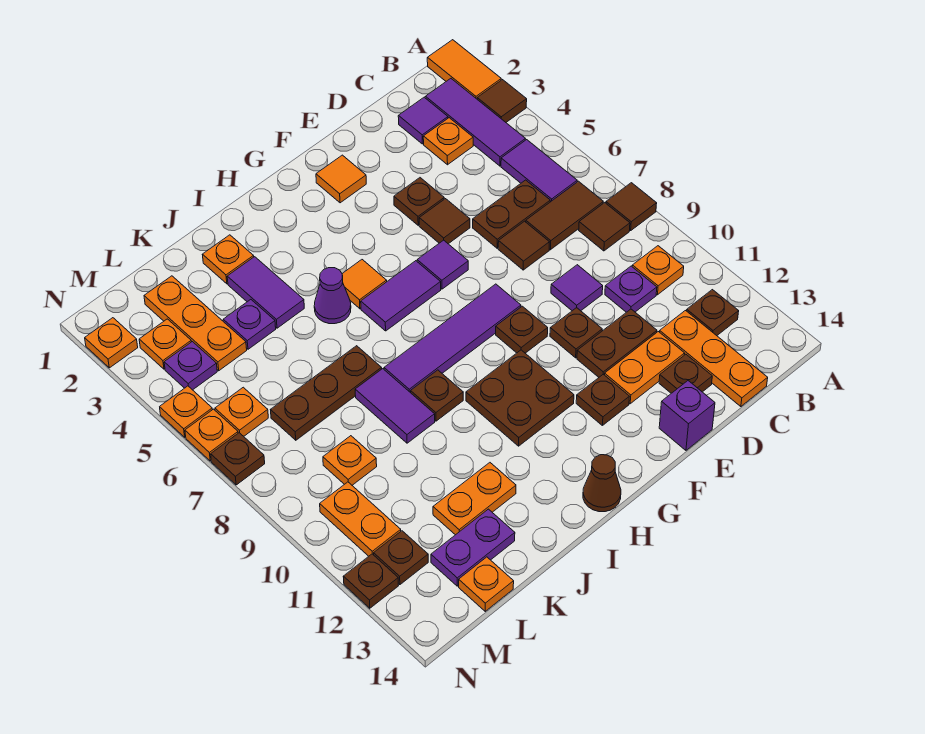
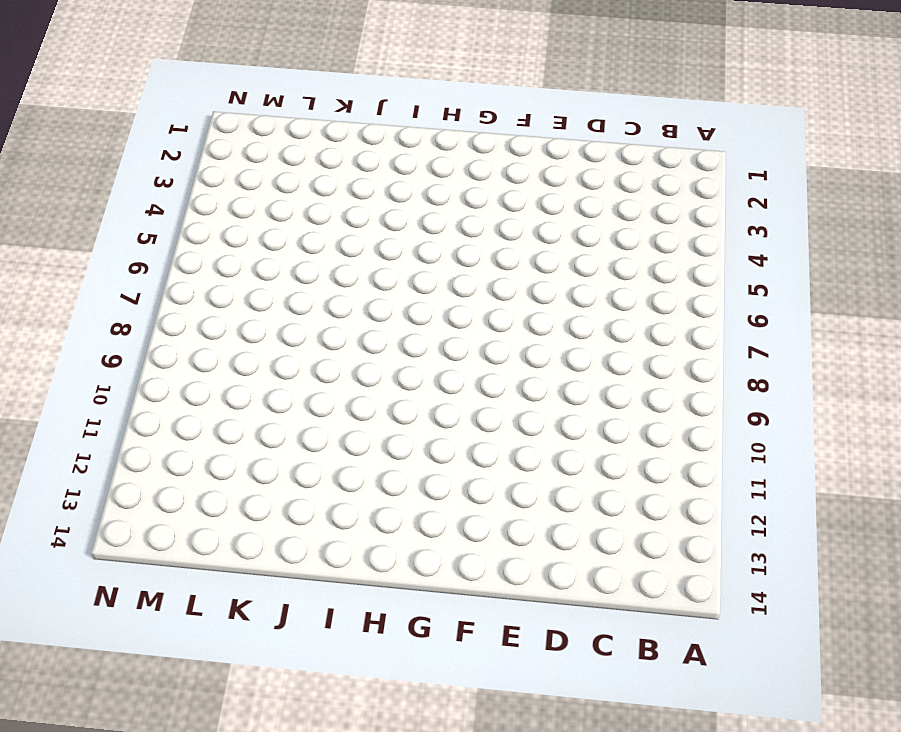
none -> orange 1x2 tile [427,40,501,99]
none -> brown 1x1 tile [477,80,527,122]
none -> brown 1x1 tile [606,183,657,231]
none -> purple 1x3 tile [425,79,525,166]

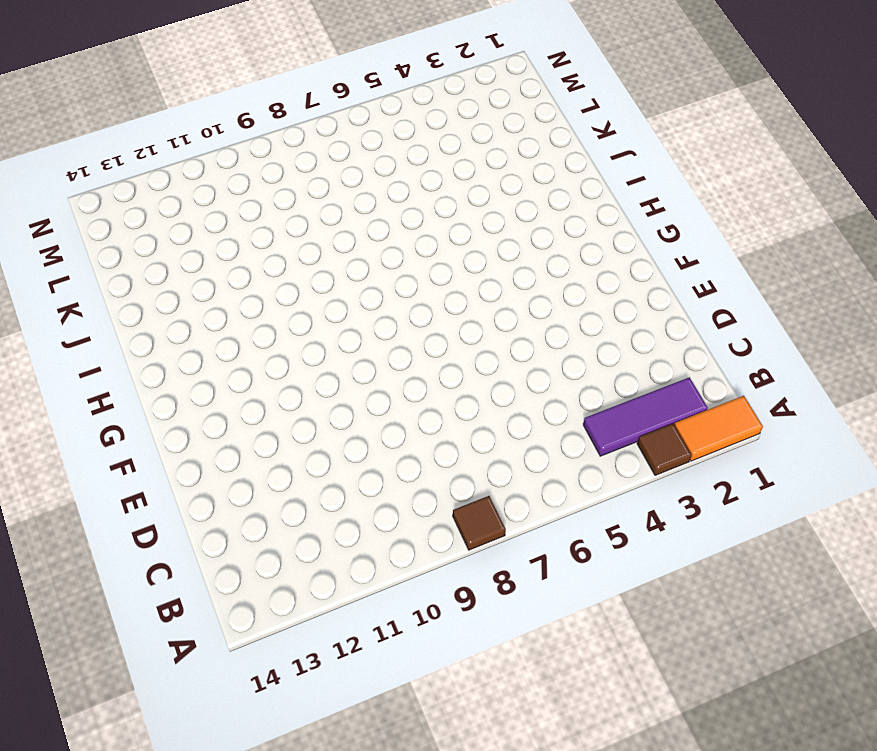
none -> purple 1x2 tile [501,140,577,202]
none -> brown 1x2 tile [526,181,603,250]
none -> brown 1x1 tile [579,203,630,251]
none -> orange 1x1 plate [632,246,684,295]

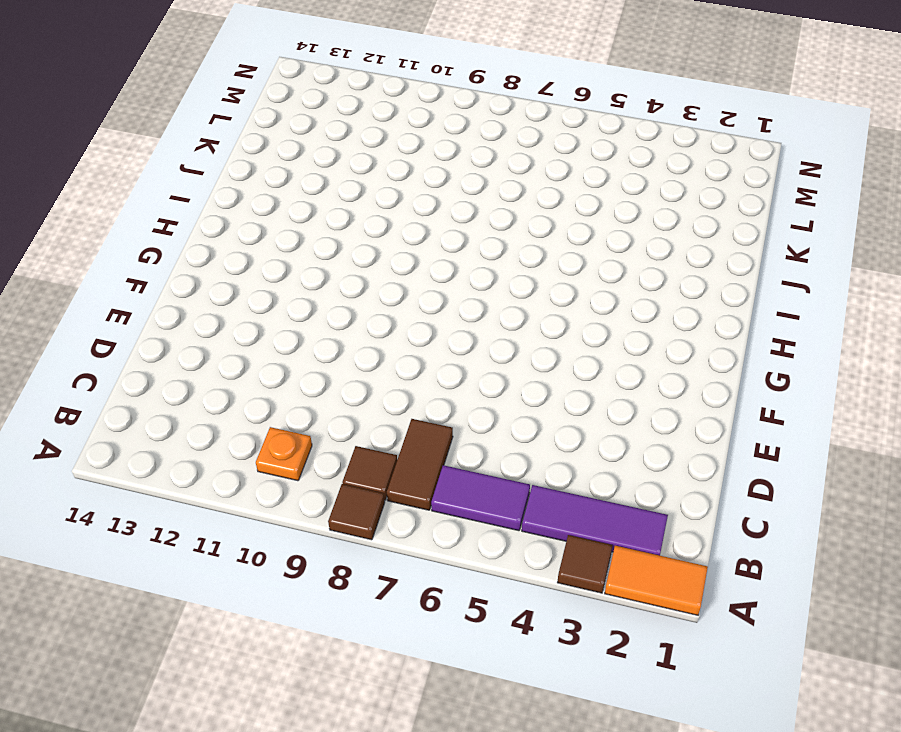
none -> brown 1x1 plate [687,290,739,336]
none -> purple 1x1 tile [398,97,448,144]
none -> orange 1x1 plate [423,118,473,165]
none -> brown 1x2 plate [473,180,550,248]

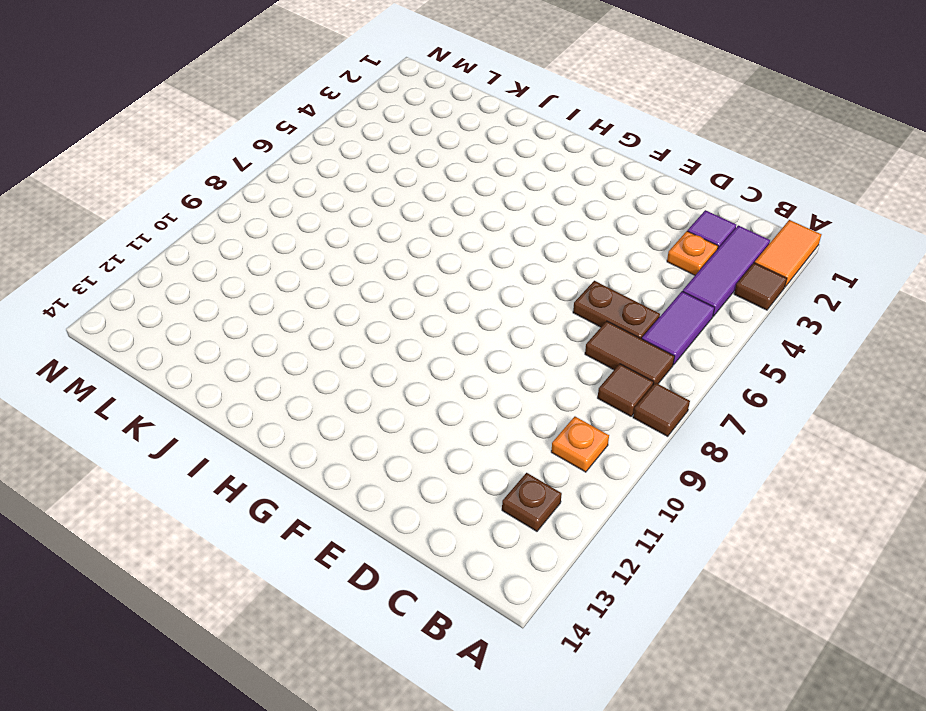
none -> purple 1x1 plate [605,266,657,312]
none -> orange 1x3 plate [660,311,768,407]
none -> brown 1x1 tile [498,221,549,270]
none -> purple 1x1 tile [551,265,603,311]

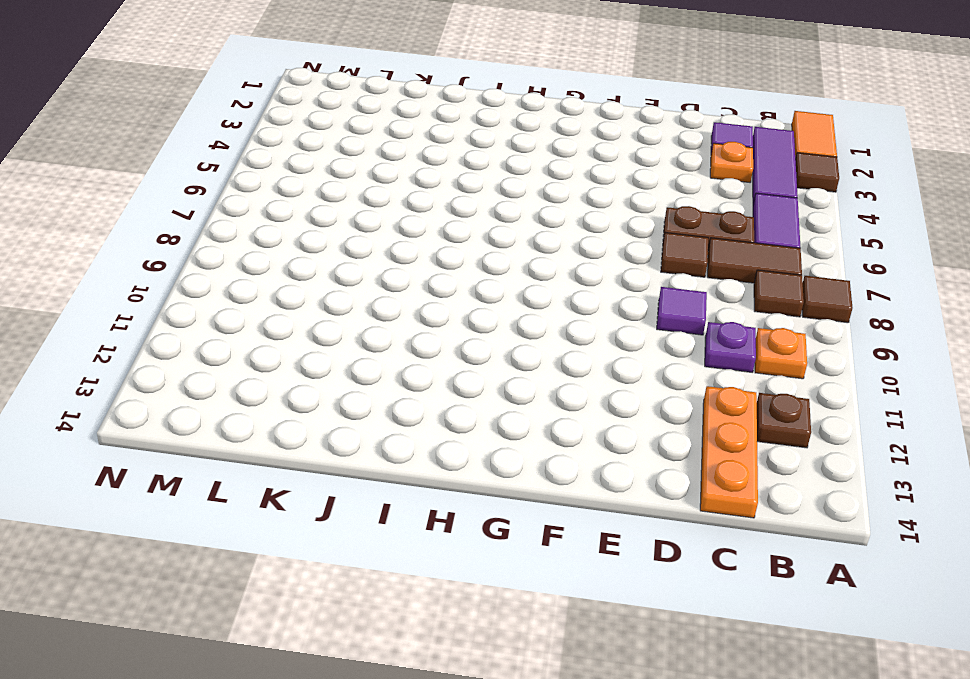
none -> brown 1x2 plate [577,309,657,377]
none -> orange 1x2 plate [605,332,685,404]
none -> brown 1x1 plate [659,354,712,393]
none -> brown 1x1 plate [394,178,444,225]

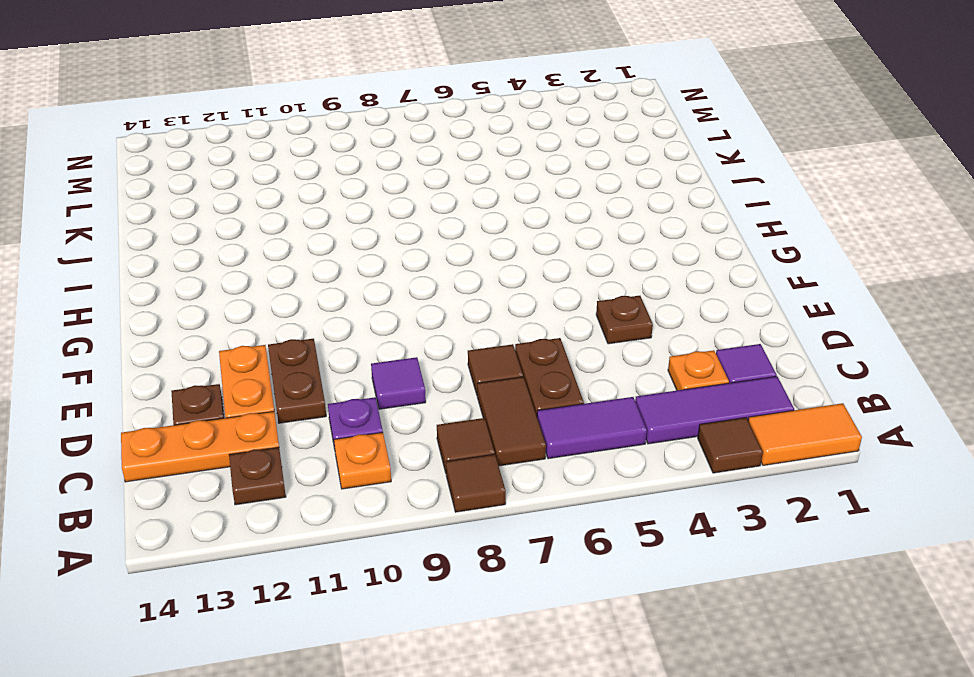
none -> brown 1x1 tile [419,199,470,244]
none -> brown 1x1 plate [550,308,602,358]
none -> purple 1x1 brick [659,381,715,450]
none -> orange 1x1 tile [316,155,366,203]

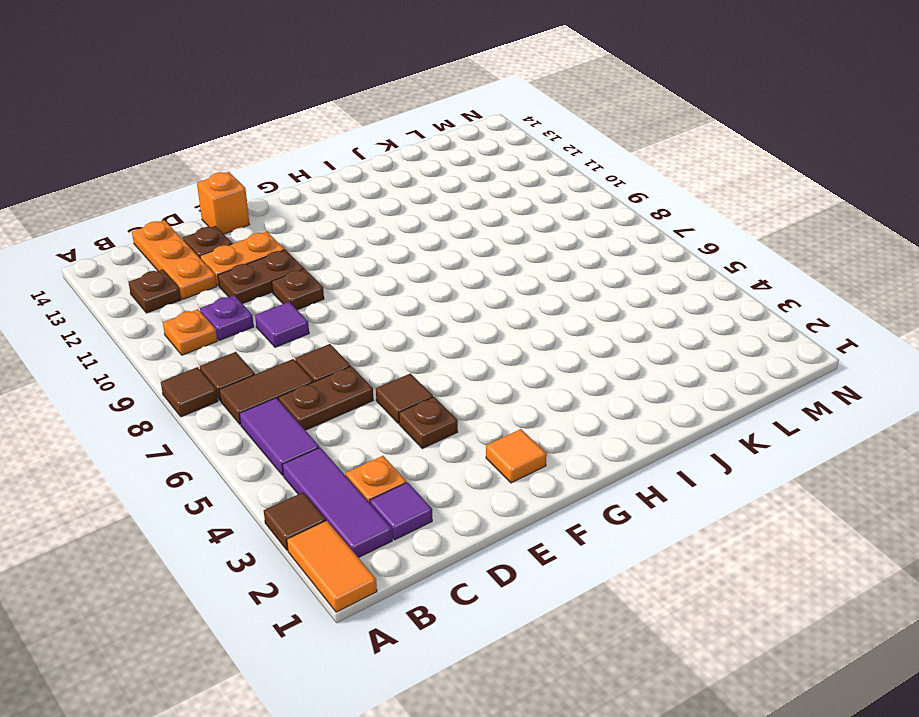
orange 1x1 brick [197,172,250,234] -> purple 1x1 brick [659,381,715,450]
none -> purple 1x1 tile [417,240,468,289]
none -> purple 1x4 tile [384,284,521,393]
none -> brown 1x1 plate [496,306,548,353]
none -> brown 1x1 plate [576,374,629,425]

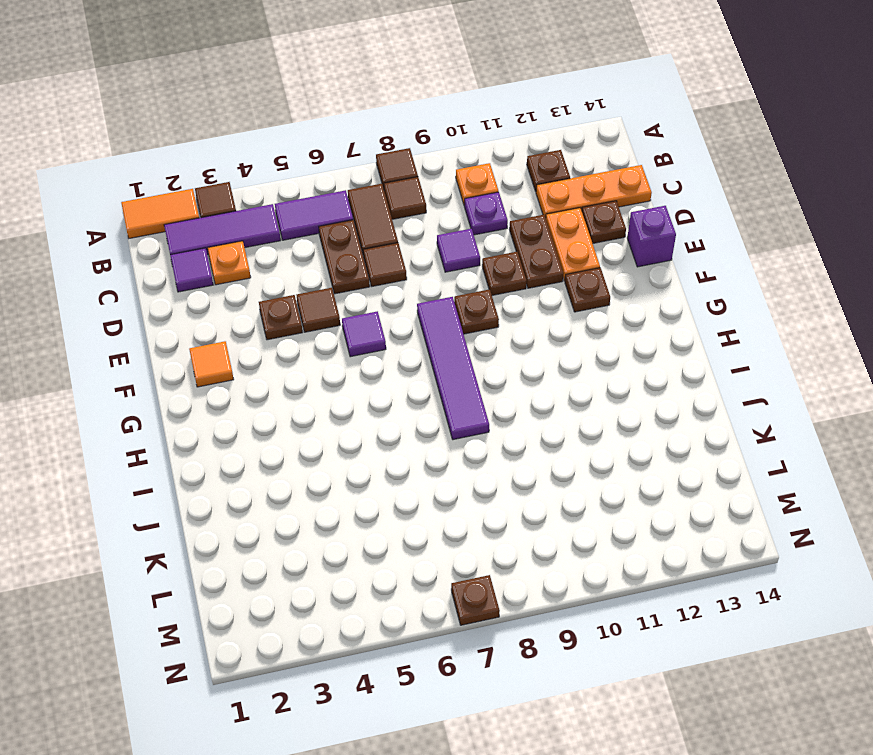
none -> purple 1x2 tile [361,261,441,331]
none -> brown 2x2 plate [466,350,574,446]
none -> orange 1x1 tile [342,260,387,309]
none -> brown 1x1 cone [583,455,621,512]

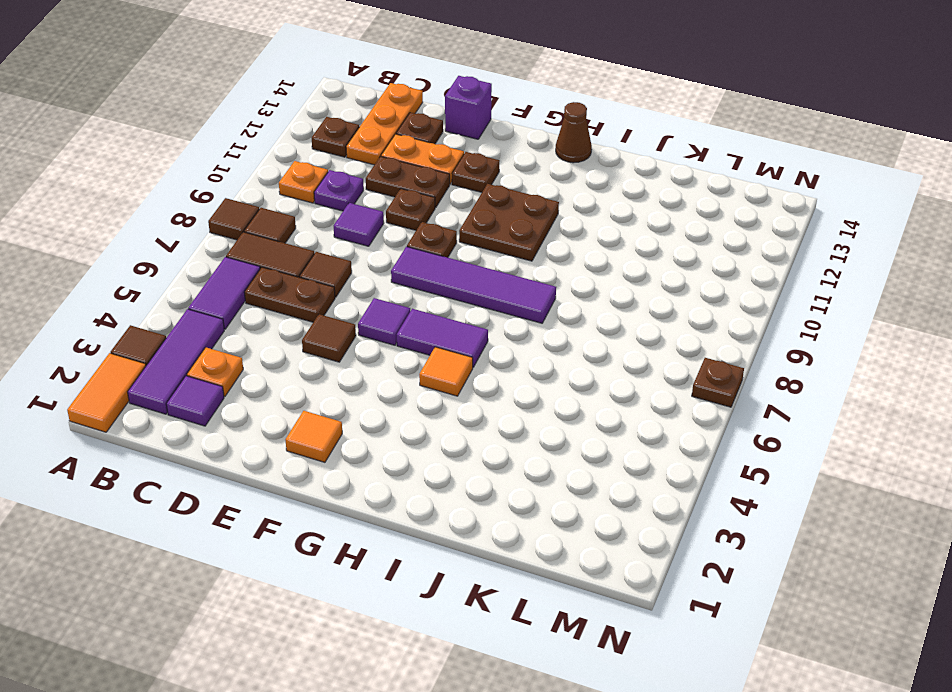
none -> brown 1x1 plate [394,178,444,225]
none -> purple 1x1 cone [314,268,351,324]
none -> brown 1x1 plate [411,370,463,421]
none -> orange 1x1 plate [202,235,254,284]

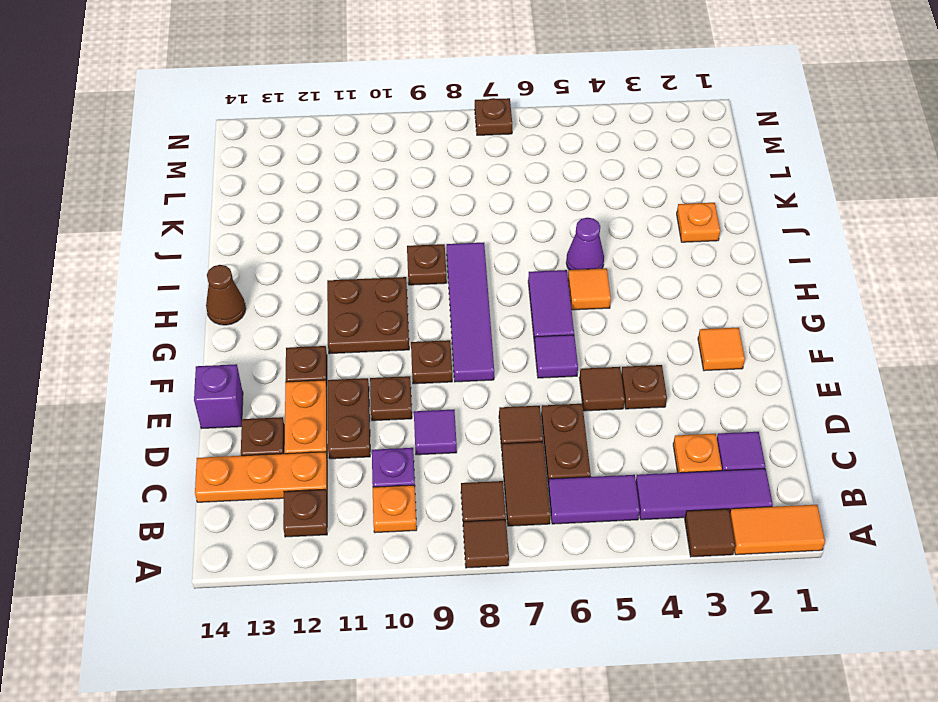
none -> purple 1x2 tile [227,257,304,328]
none -> brown 1x3 plate [271,346,382,440]
none -> purple 1x2 tile [355,369,435,443]
none -> orange 1x2 plate [433,463,516,535]

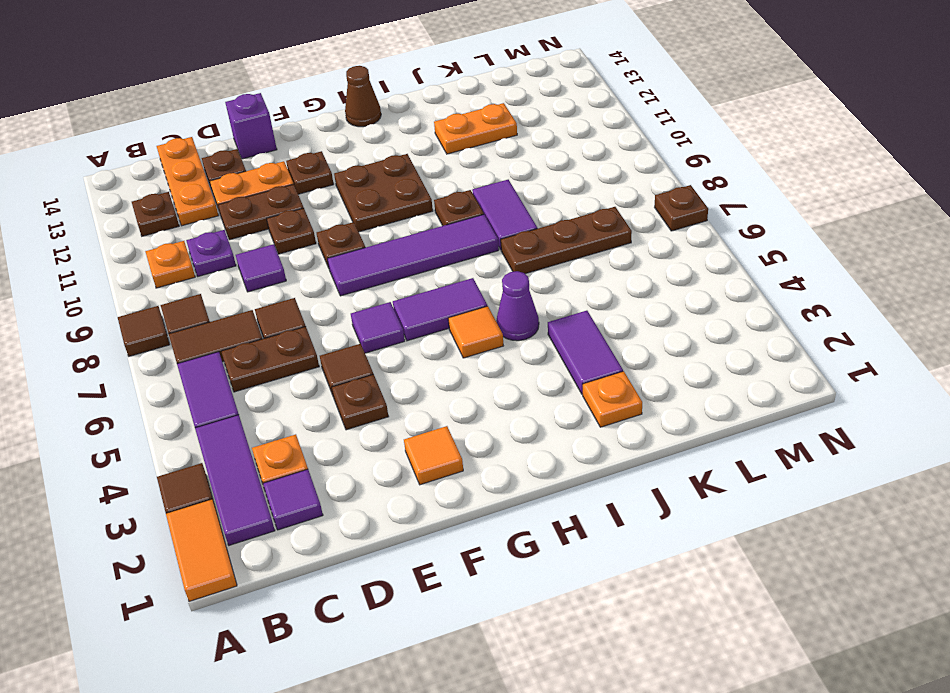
none -> purple 1x1 plate [223,300,276,349]
none -> purple 1x2 plate [431,509,515,586]
none -> orange 1x3 plate [144,276,247,371]
none -> orange 1x1 plate [323,436,377,485]

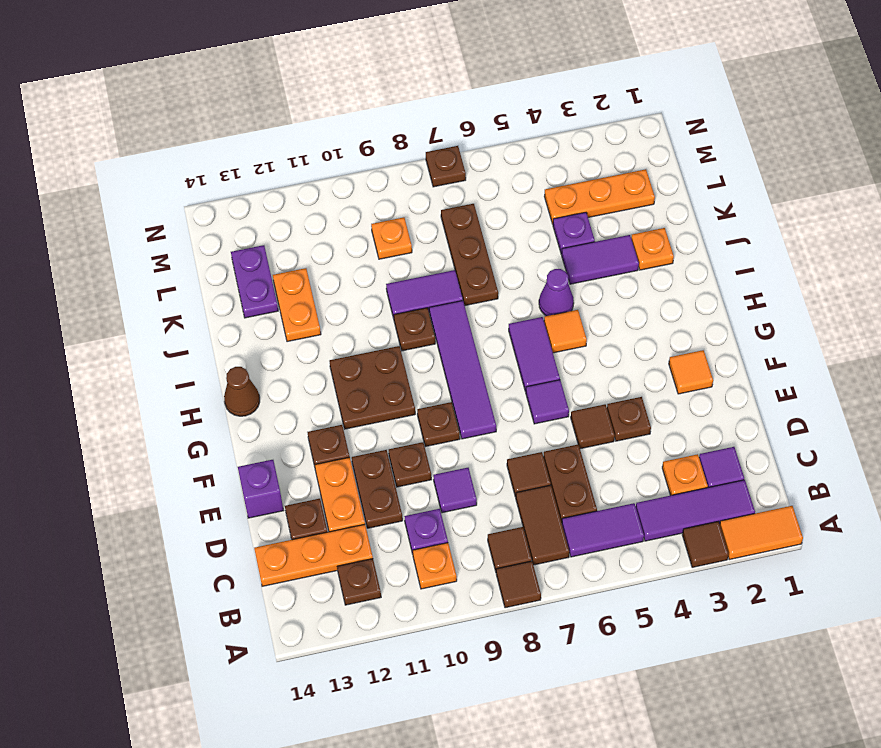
none -> orange 1x1 plate [459,557,514,611]
none -> orange 1x1 plate [139,319,191,369]
none -> purple 1x1 plate [164,342,217,390]
none -> orange 1x1 plate [215,387,268,436]

